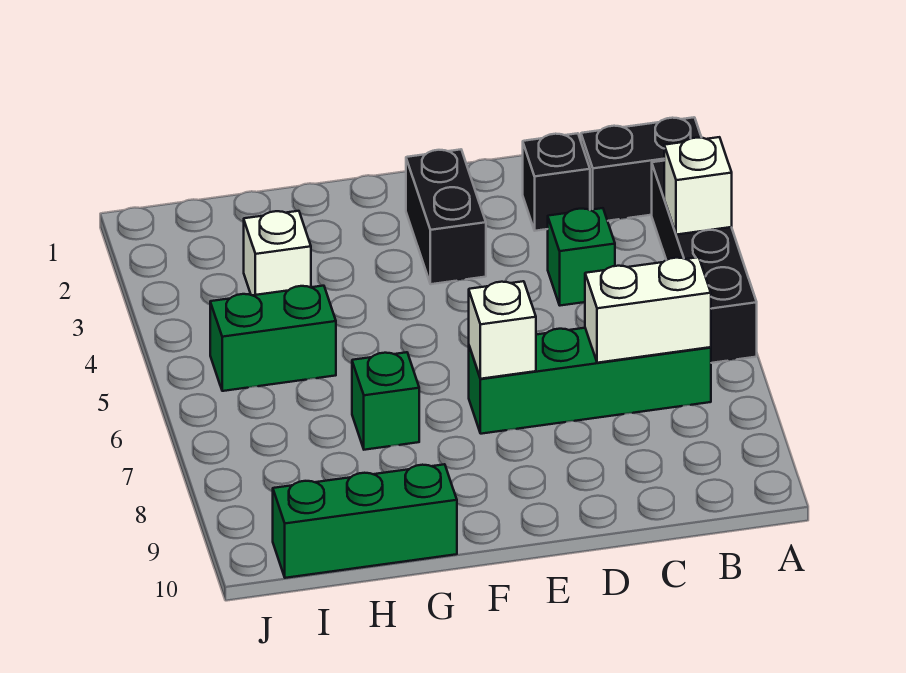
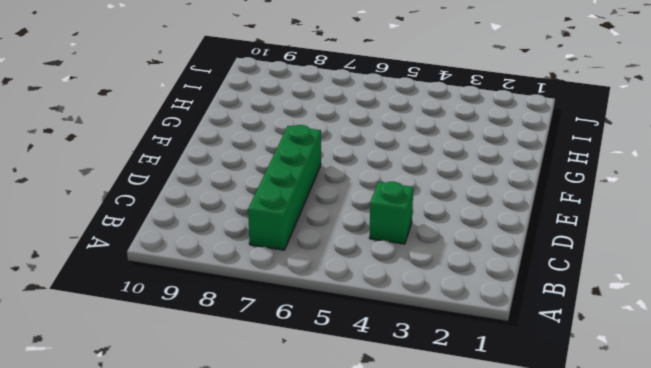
none -> black 1x2 brick [581,117,702,221]
none -> black 1x4 brick [652,161,757,363]
none -> black 1x1 brick [523,133,590,231]

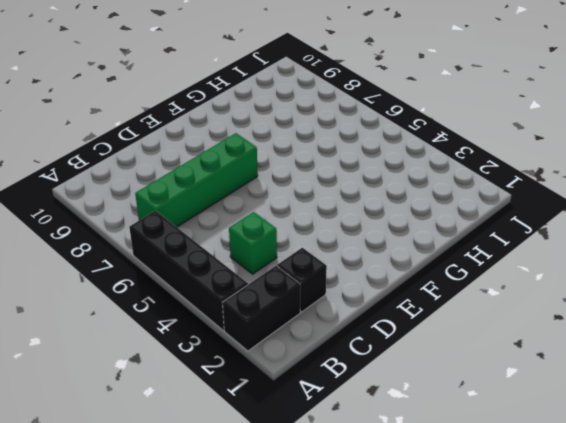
none -> black 1x2 brick [406,149,486,284]
none -> green 1x1 brick [352,352,419,450]
none -> green 1x3 brick [273,464,457,578]

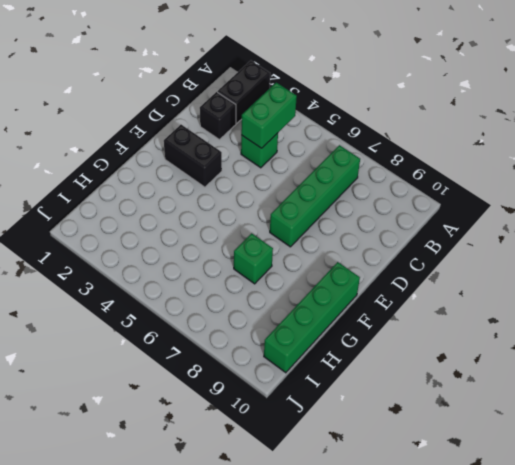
green 1x2 brick [241,82,297,148] -> green 1x2 brick moved to [210,286,336,391]
green 1x4 brick [264,262,360,373] -> green 1x3 brick [273,464,457,578]
none -> black 1x4 brick [652,161,757,363]
none -> white 1x1 brick [244,211,311,295]
none -> white 1x1 brick [664,137,732,235]

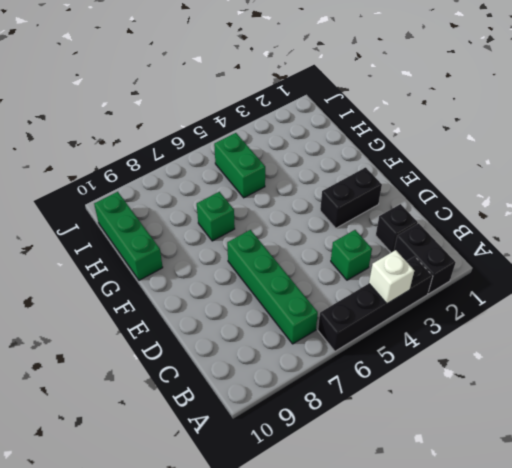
none -> white 1x1 brick [244,211,311,295]
none -> white 1x2 brick [585,257,711,363]
none -> white 1x1 brick [469,281,536,379]

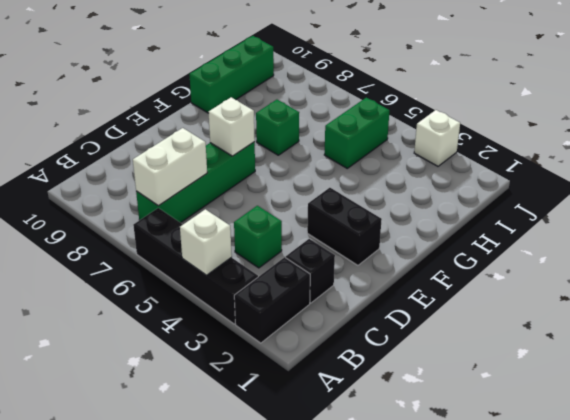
white 1x1 brick [414,110,460,166] -> white 1x1 brick moved to [244,211,311,295]

